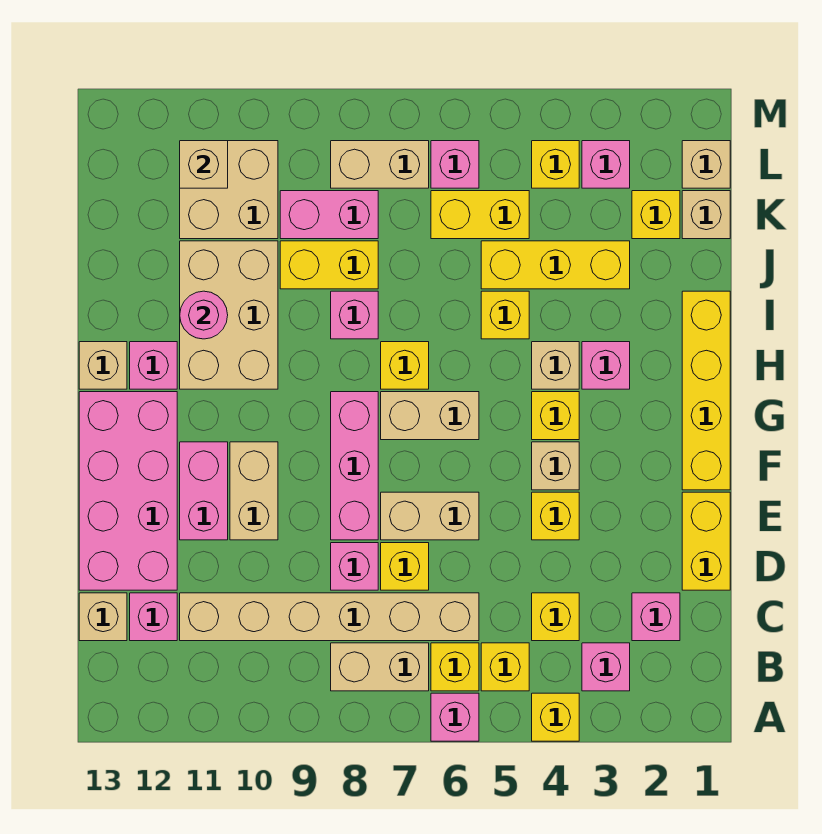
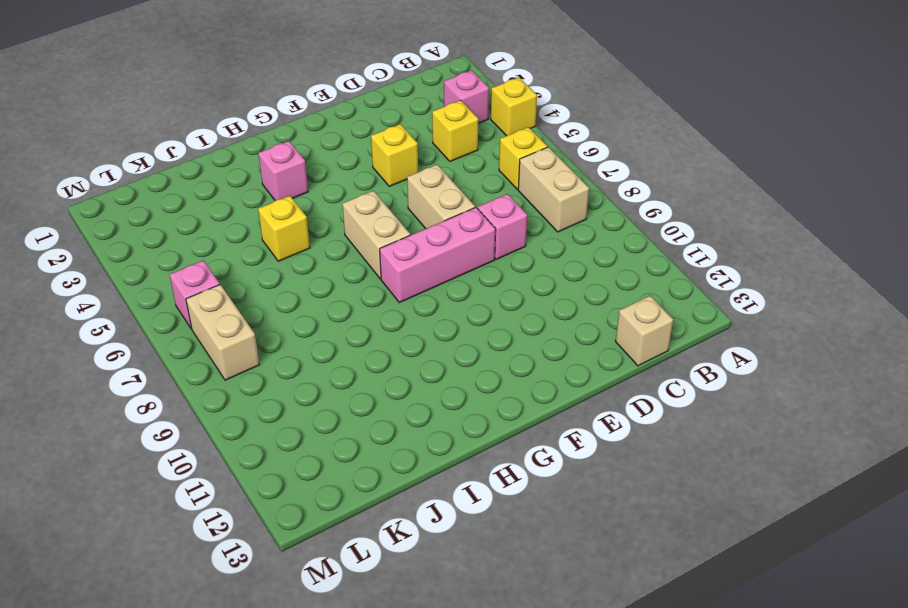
none -> pink 1x1 brick [431,693,479,741]
none -> yellow 1x1 brick [481,643,529,691]
none -> pink 1x1 brick [632,593,680,641]
none -> tan 1x6 brick [180,593,479,641]

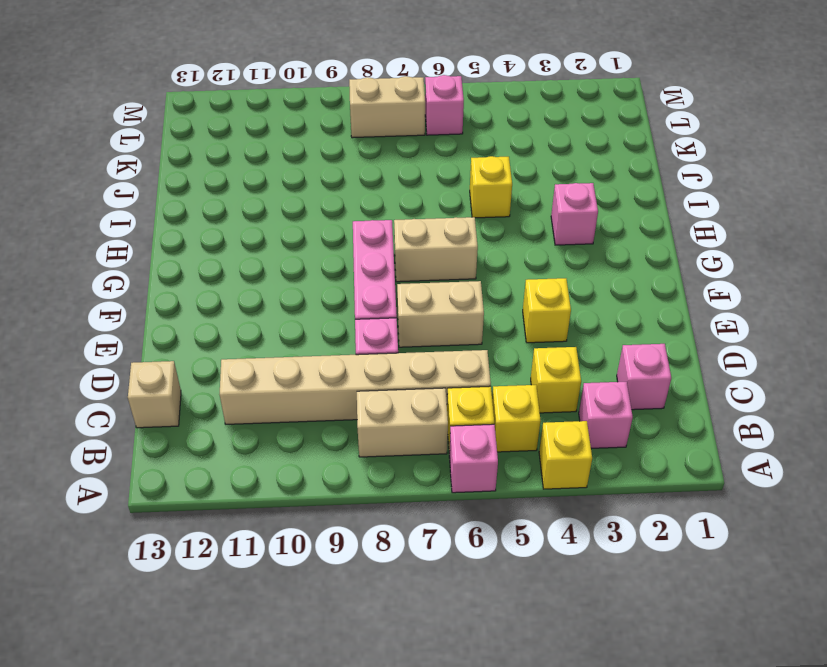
none -> pink 1x1 brick [130,593,177,641]
none -> yellow 1x2 brick [682,492,730,590]
none -> yellow 1x1 brick [381,543,429,590]
none -> pink 2x4 brick [79,392,177,590]

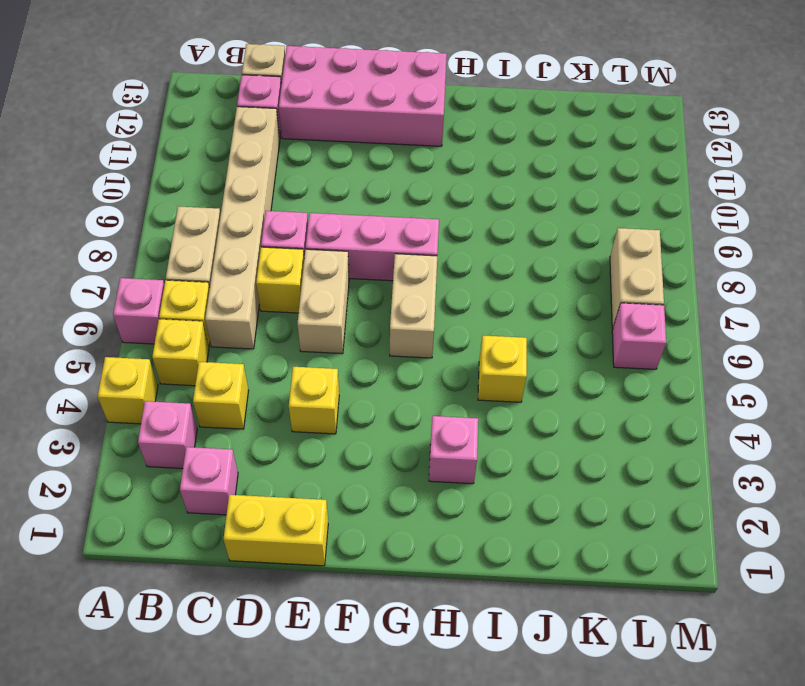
none -> tan 1x2 brick [230,442,278,540]
none -> pink 1x2 brick [180,442,228,540]
none -> yellow 1x4 brick [682,291,730,490]
none -> tan 1x1 brick [532,442,579,490]

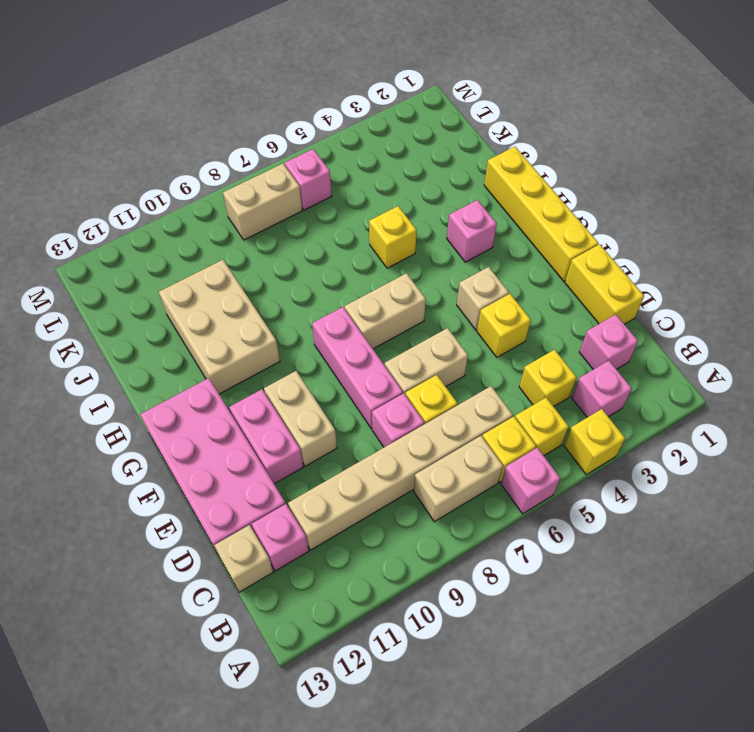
none -> yellow 1x1 brick [532,392,579,440]
none -> tan 1x1 brick [532,342,579,389]
none -> yellow 1x1 brick [381,342,429,389]
none -> pink 1x1 brick [130,342,177,389]

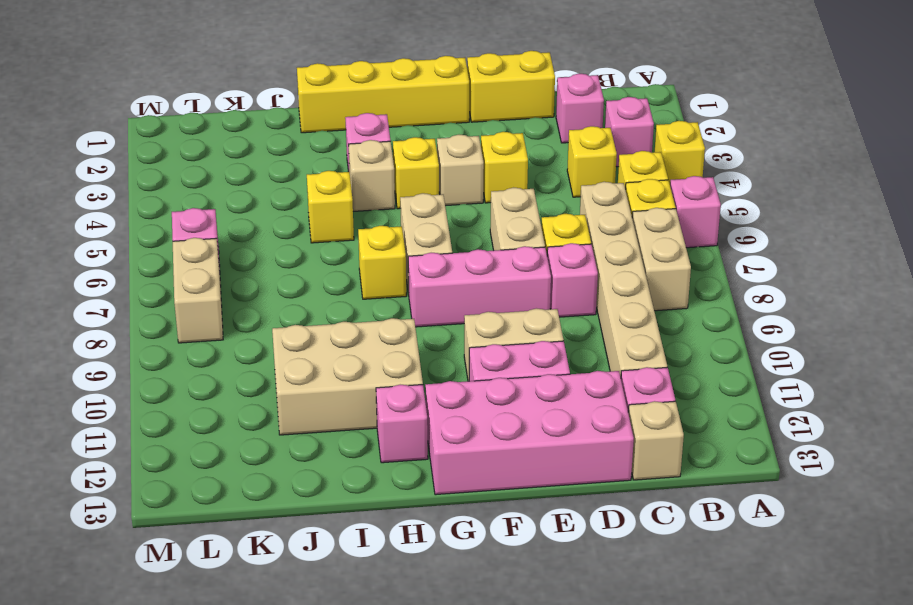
none -> tan 1x1 brick [79,342,127,389]
none -> pink 1x1 brick [331,291,378,339]
none -> yellow 1x3 brick [481,241,630,289]
none -> yellow 1x2 brick [280,241,378,289]

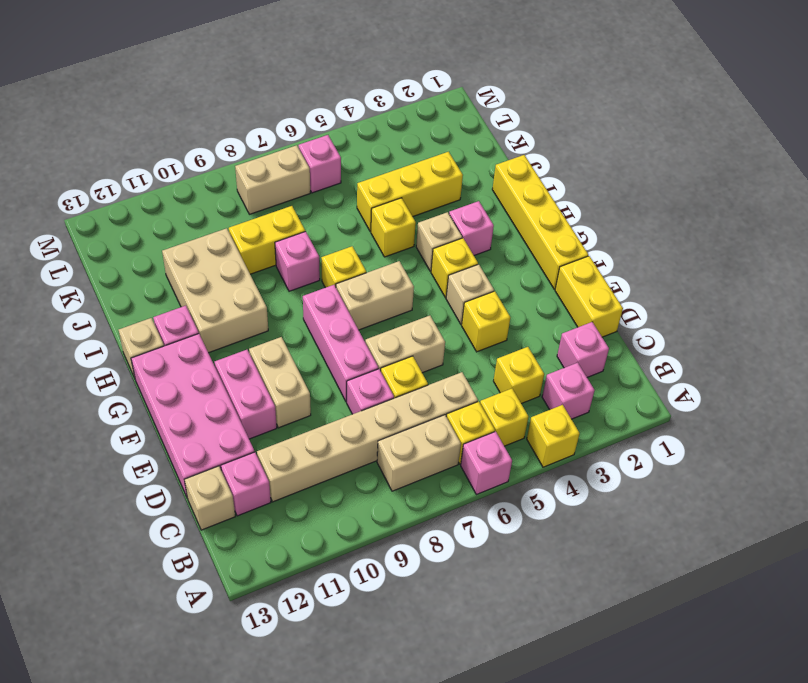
none -> tan 1x1 brick [682,191,730,239]
none -> yellow 1x1 brick [632,191,680,239]
none -> yellow 1x2 brick [431,191,529,239]
none -> pink 1x2 brick [280,191,378,239]

